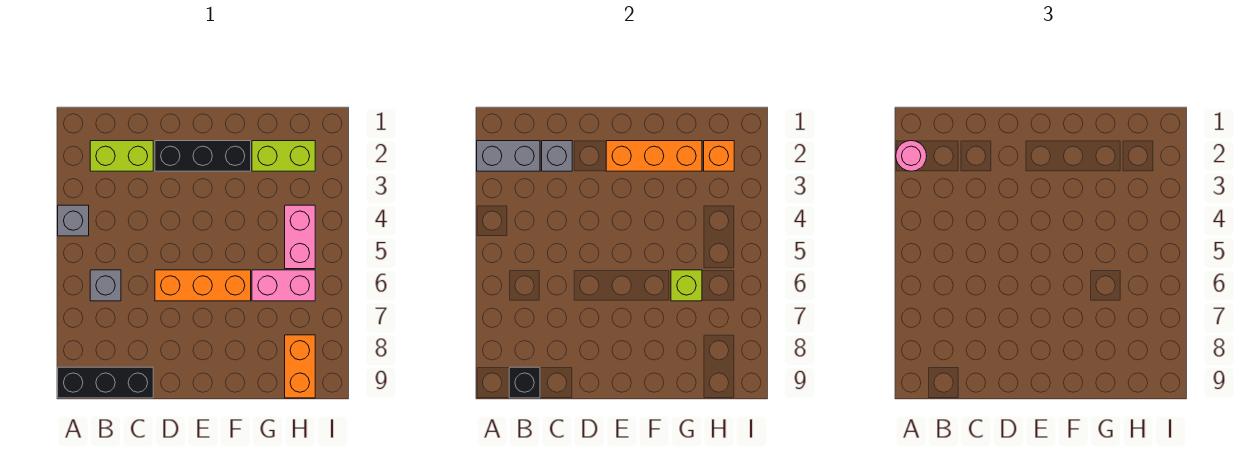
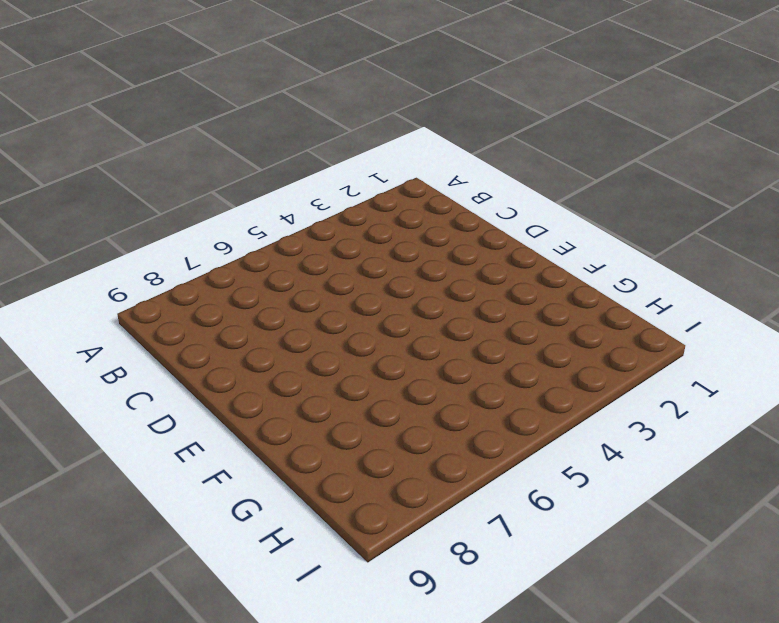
none -> grey 1x1 brick [58,205,89,236]
none -> black 1x3 brick [58,367,153,398]
none -> lime 1x2 brick [90,141,153,171]

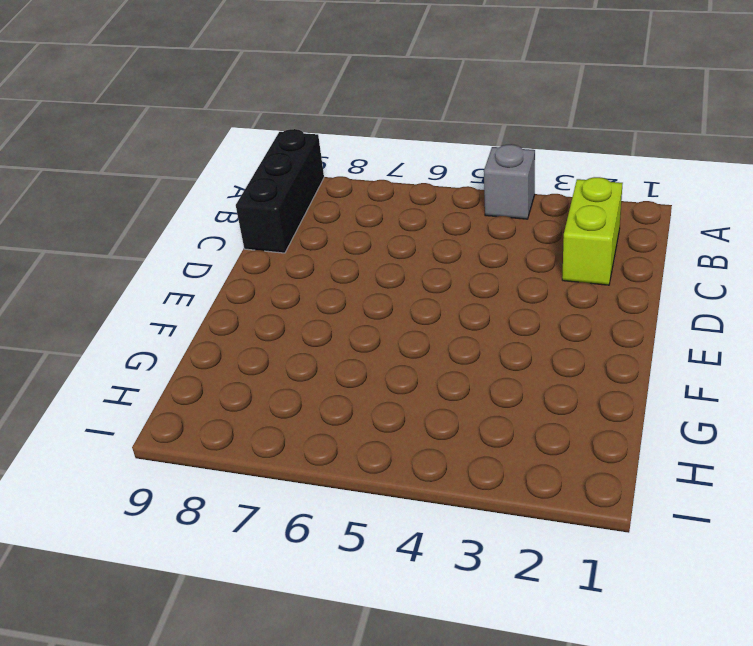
none -> grey 1x1 brick [90,270,121,301]
none -> black 1x3 brick [155,141,251,171]
none -> orange 1x3 brick [155,270,251,301]

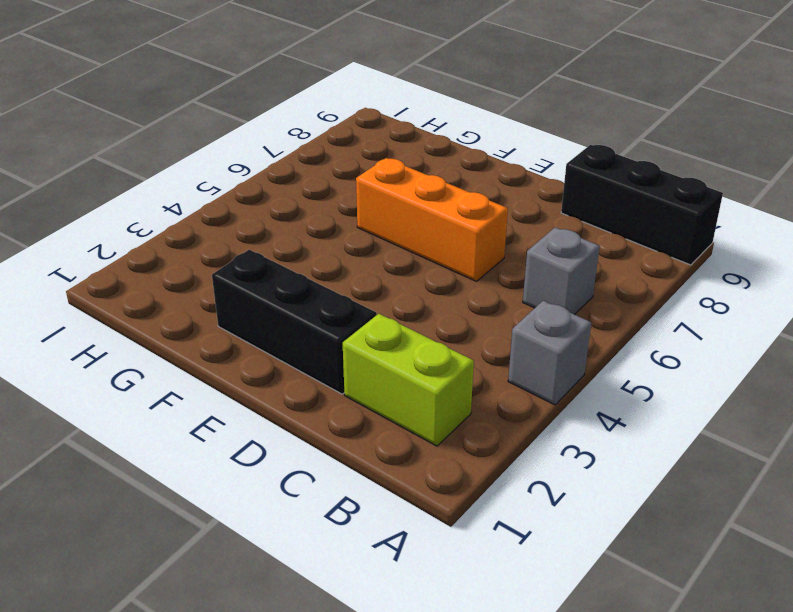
none -> lime 1x2 brick [252,141,315,171]
none -> pink 1x2 brick [252,270,315,301]
none -> pink 1x2 brick [285,205,315,269]

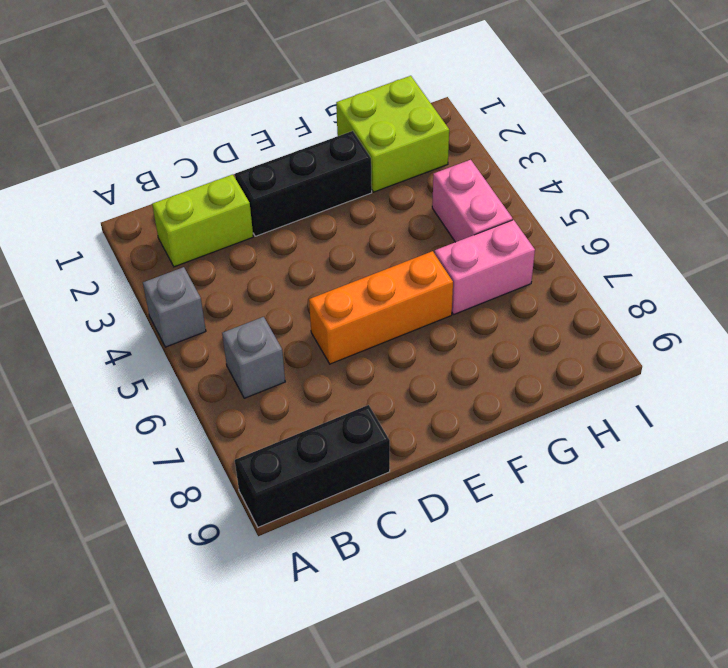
lime 2x2 brick [336,76,449,192] -> lime 1x2 brick [252,141,315,171]
none -> orange 1x2 brick [285,335,315,398]
none -> grey 1x2 brick [477,141,540,171]
none -> black 1x1 brick [509,367,540,398]

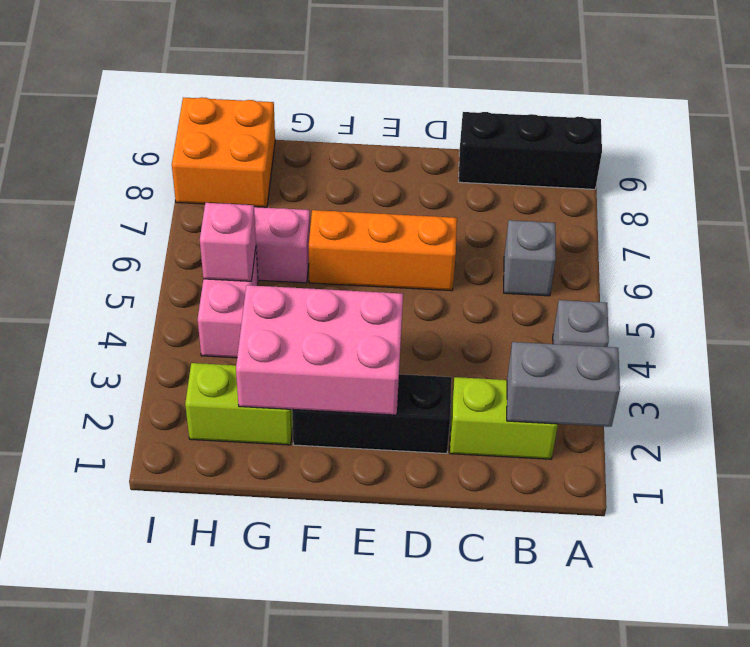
pink 2x3 brick [236,285,403,415] -> orange 1x3 brick [606,141,702,171]
pink 1x1 brick [200,203,256,281] -> none
orange 2x2 brick [172,97,275,207] -> orange 1x2 brick [285,335,315,398]
none -> black 1x1 brick [509,367,540,398]
none -> grey 1x1 brick [542,141,572,171]
none -> lime 1x1 brick [671,270,702,301]

